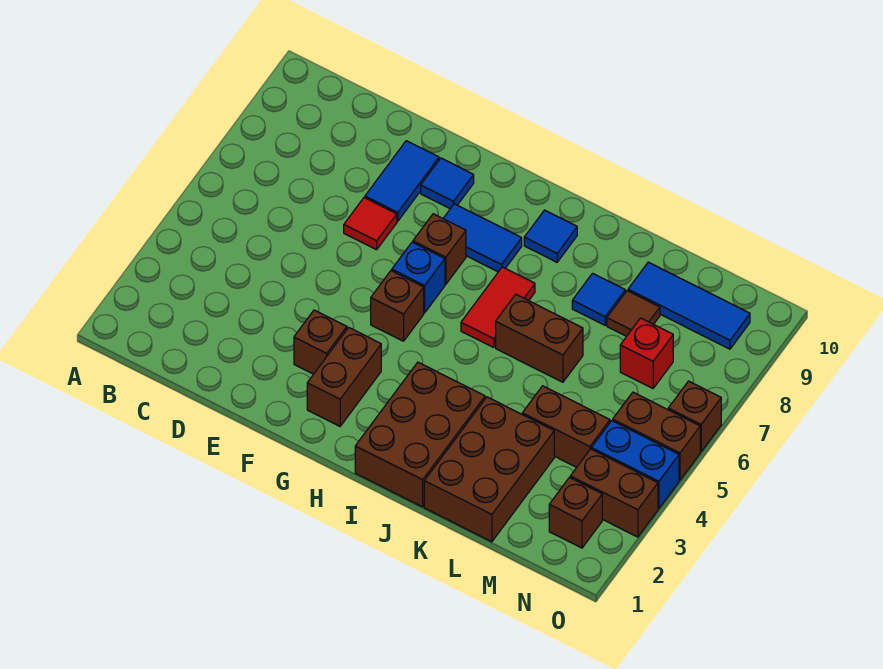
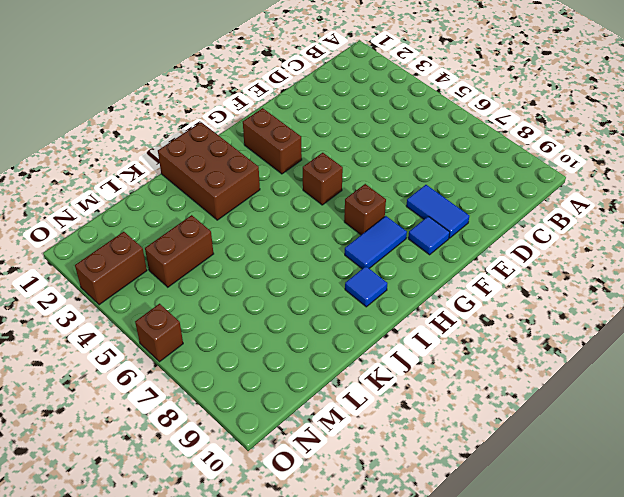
none -> red 1x1 tile [344,198,397,250]
none -> brown 1x1 brick [294,310,347,374]
none -> blue 1x1 brick [392,242,445,313]

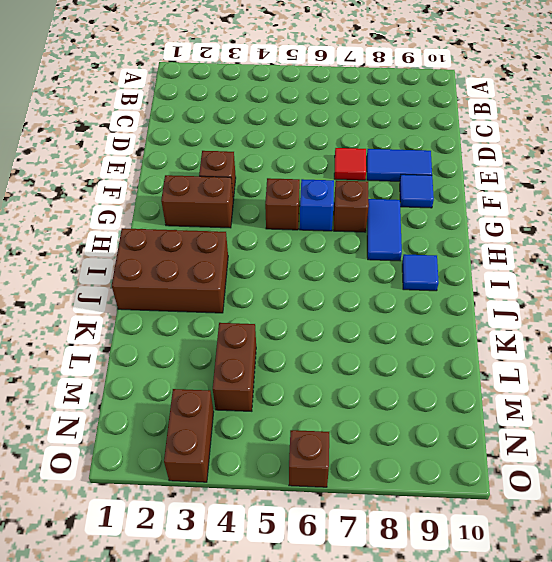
none -> red 1x2 tile [461,267,535,348]
none -> brown 1x2 brick [496,294,583,382]
none -> brown 2x3 brick [424,397,554,542]

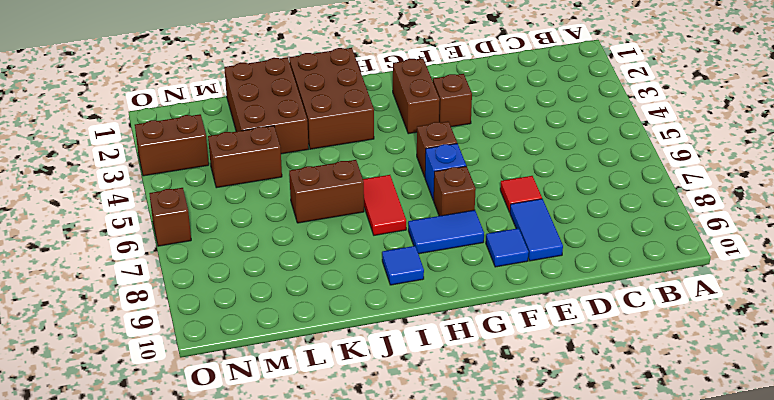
none -> blue 1x1 tile [572,273,625,325]
none -> brown 1x1 tile [607,291,660,336]
none -> blue 1x3 tile [628,262,750,349]

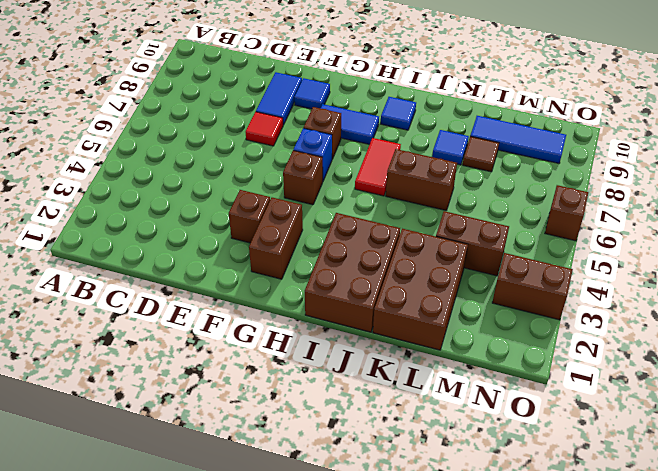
none -> red 1x1 brick [620,318,673,388]
none -> brown 1x1 brick [549,478,602,548]
none -> blue 1x2 brick [592,421,679,509]

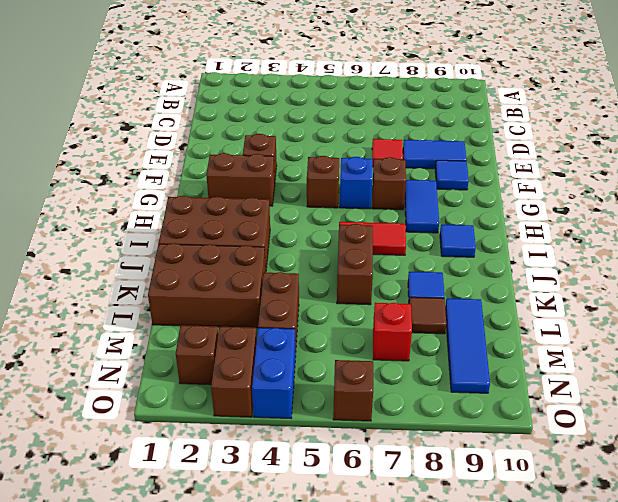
none -> brown 1x2 brick [613,392,700,480]

